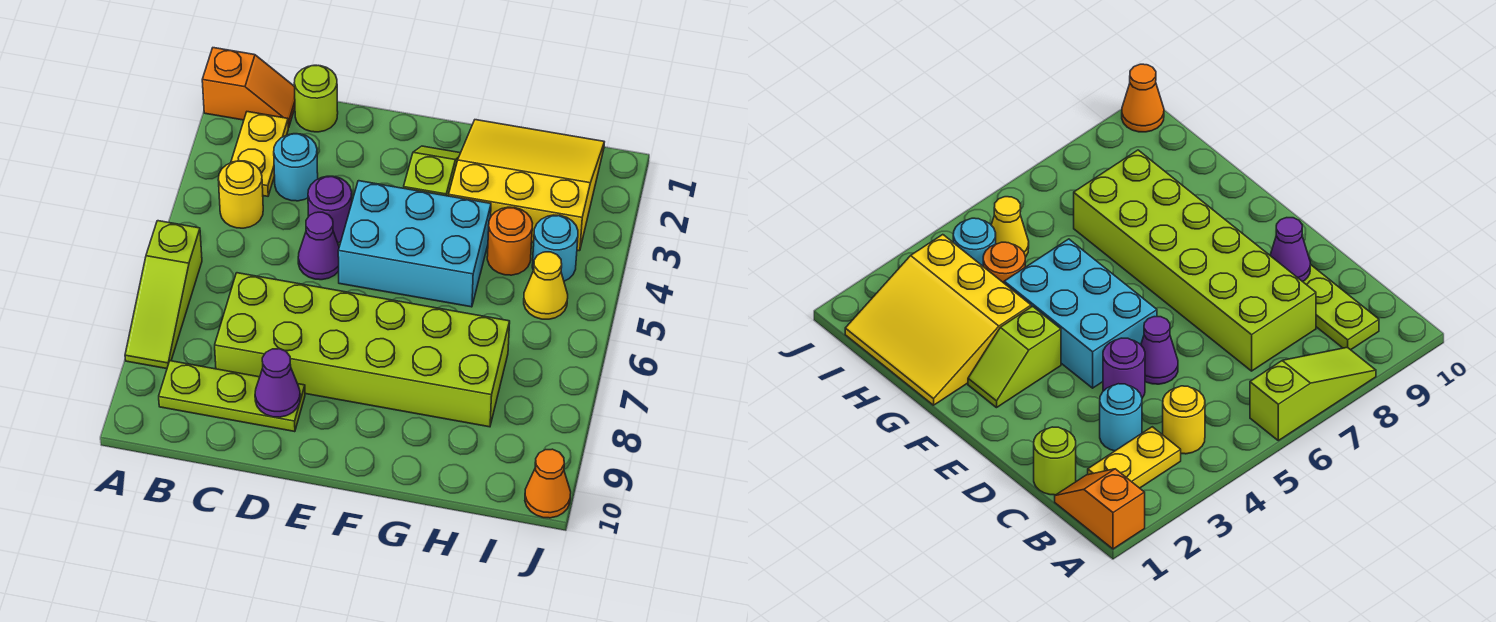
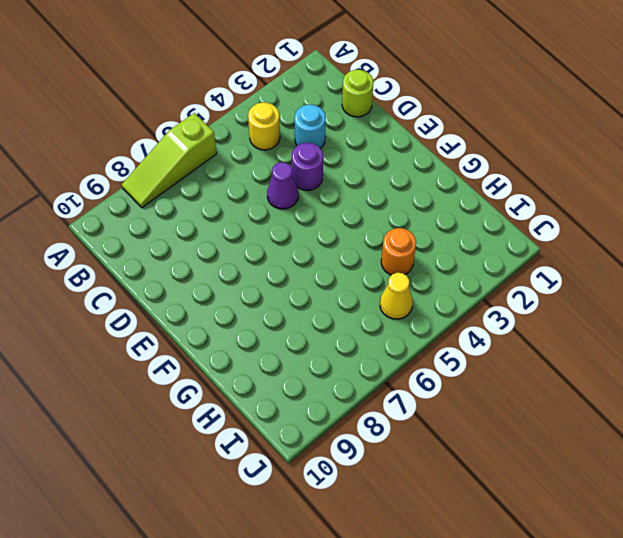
none -> orange 1x2 slope [202,48,295,128]
none -> yellow 1x2 plate [231,112,288,196]
none -> lime 1x3 plate [159,361,305,432]

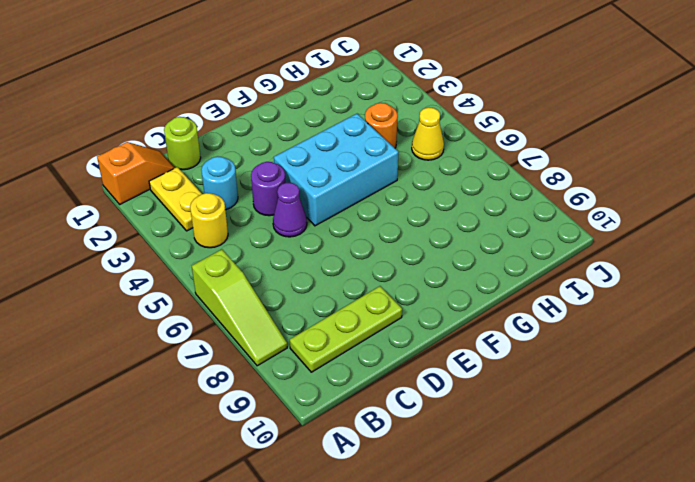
none -> lime 2x6 brick [215,273,510,427]
none -> lime 1x2 slope [404,146,460,196]
none -> yellow 3x3 slope [449,120,604,251]

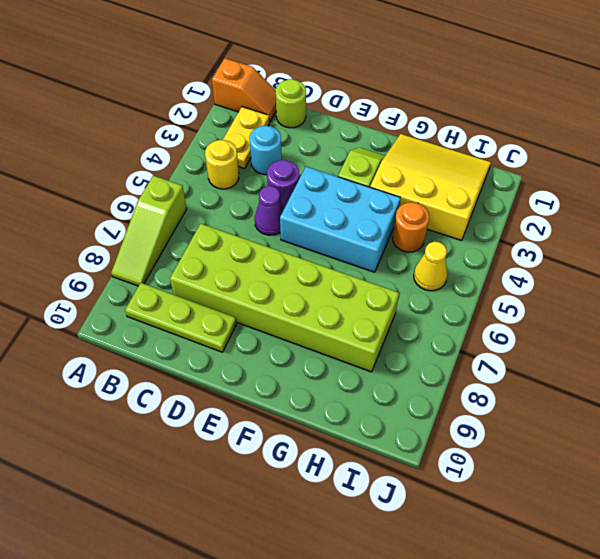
none -> cyan 1x1 round brick [532,215,578,281]
none -> orange 1x1 cone [525,449,571,518]
none -> purple 1x1 cone [255,349,300,417]

